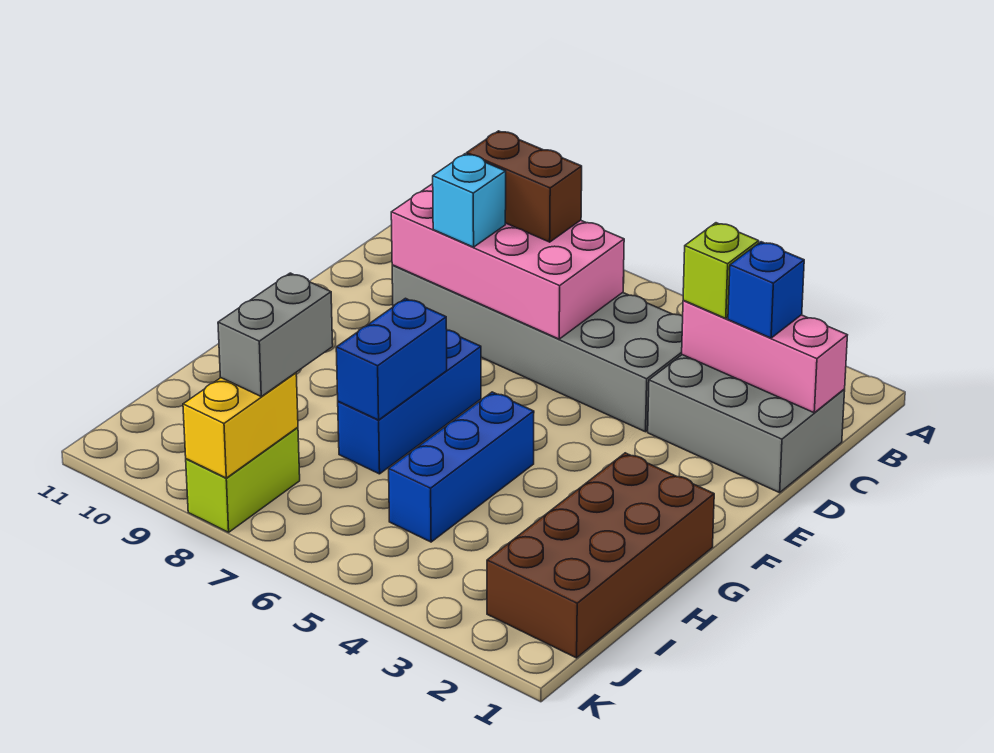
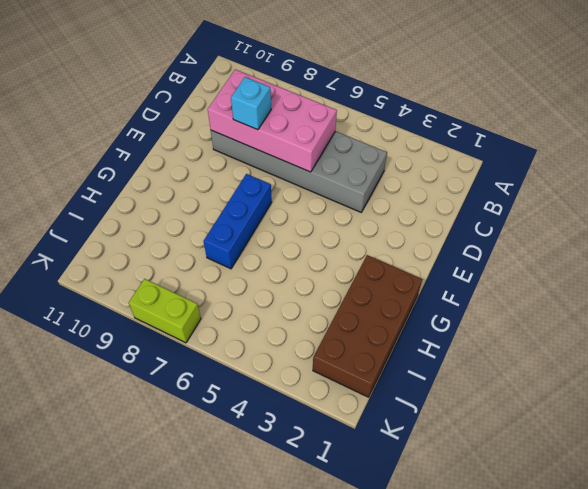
lime 1x2 brick [129,279,201,343] -> lime 1x2 brick turned to [186,427,300,532]
none -> grey 2x3 brick [648,355,845,493]
none -> blue 1x3 brick [389,392,534,542]
none -> pink 1x3 brick [682,300,847,413]

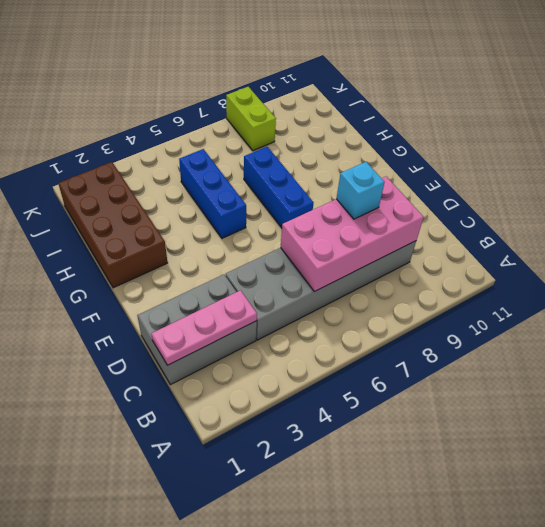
pink 1x3 plate [151,290,257,365] -> pink 1x3 brick [682,300,847,413]
none -> blue 1x2 brick [336,298,447,420]
none -> yellow 1x2 brick [183,373,298,478]
none -> blue 1x1 brick [728,242,804,338]

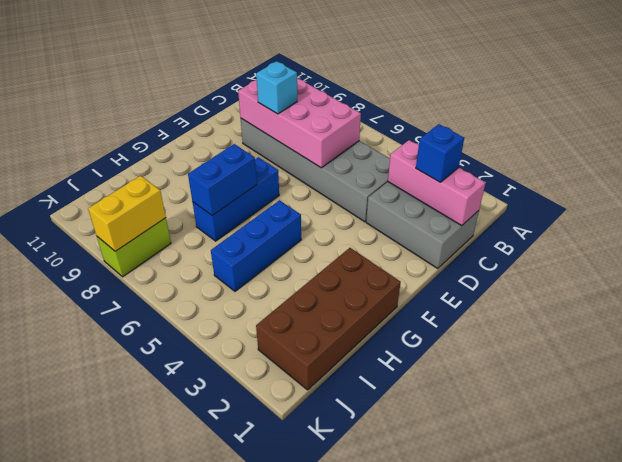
none -> lime 1x1 brick [683,223,759,318]
none -> brown 1x2 brick [467,131,582,242]
none -> grey 1x2 brick [218,273,333,396]

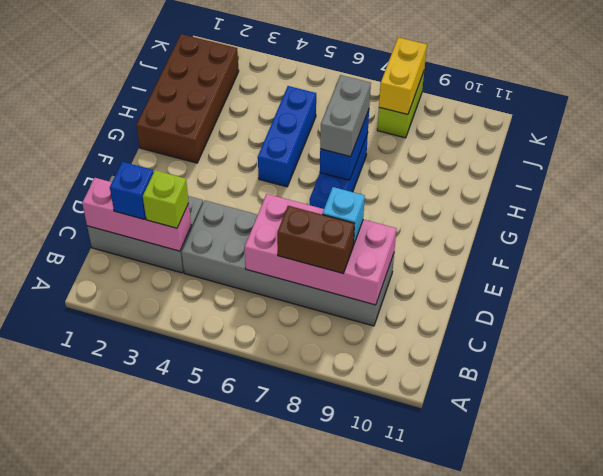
grey 1x2 brick [320,75,371,157] -> grey 1x2 brick moved to [218,273,333,396]

